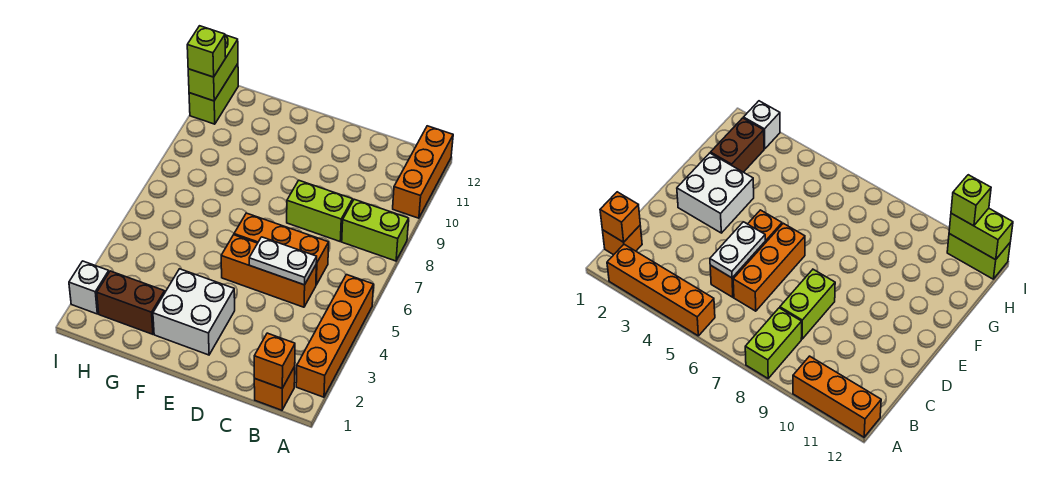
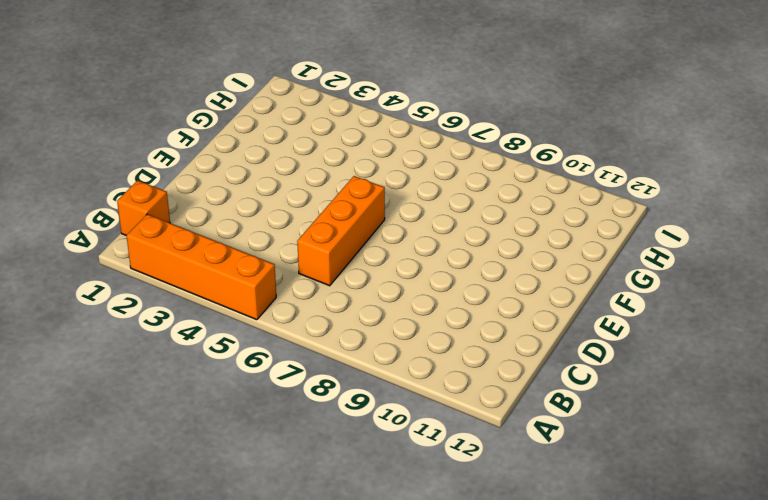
none -> lime 1x2 brick [342,199,409,261]
none -> orange 1x3 brick [393,126,453,218]
none -> orange 1x3 brick [221,235,316,307]

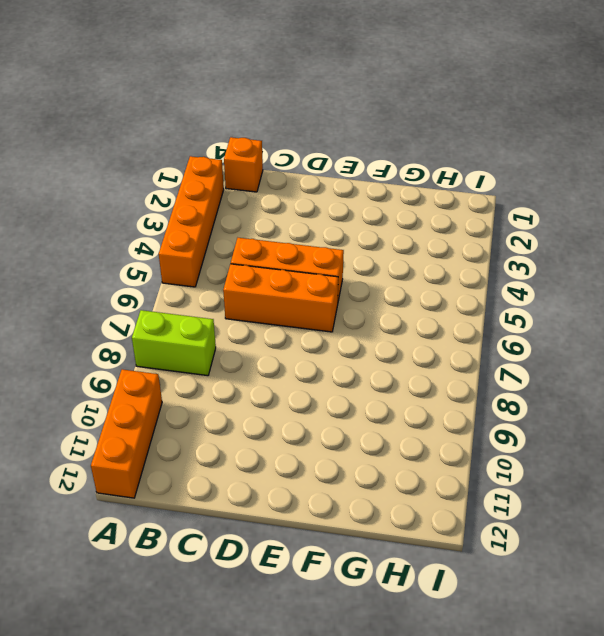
none -> lime 1x2 brick [287,181,353,241]
none -> white 2x2 brick [153,269,235,355]
none -> brown 1x2 brick [97,271,165,334]

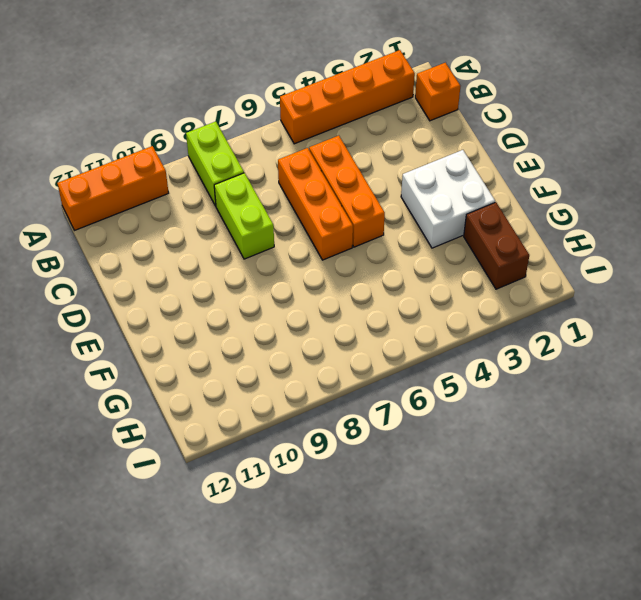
none -> white 1x1 brick [69,261,109,314]
none -> lime 1x2 brick [189,64,238,124]
none -> orange 1x1 brick [254,333,295,388]

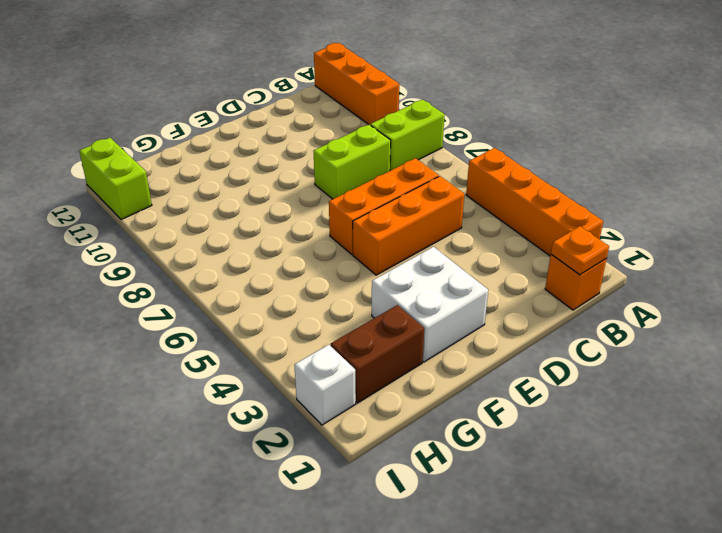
orange 1x1 plate [551,226,609,275] -> orange 1x1 brick [254,333,295,388]
none -> white 1x2 plate [249,237,317,285]
none -> lime 1x2 brick [188,35,238,101]
none -> lime 1x1 brick [187,26,226,77]

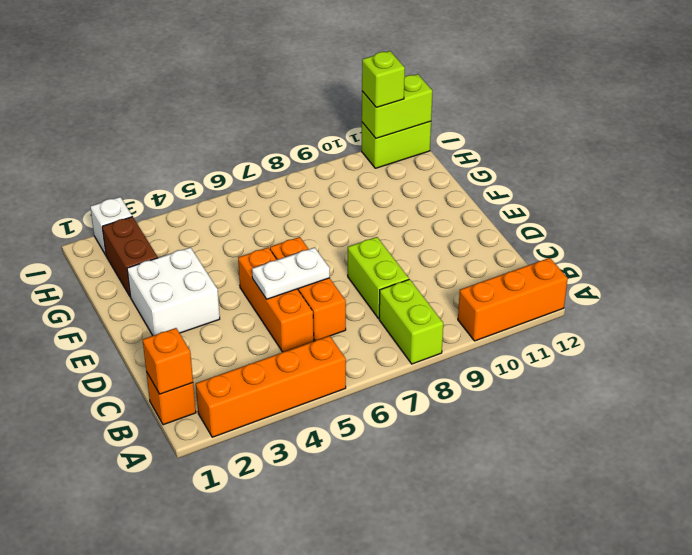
white 1x2 plate [252,248,330,299] -> white 1x2 plate turned to [249,237,317,285]

